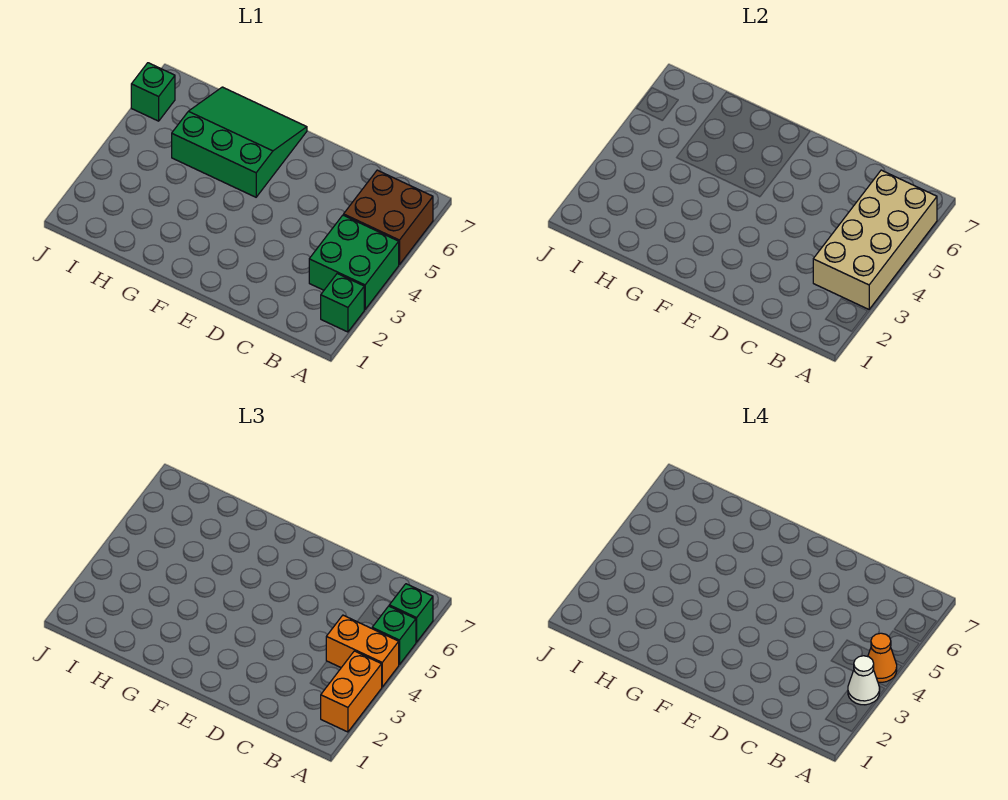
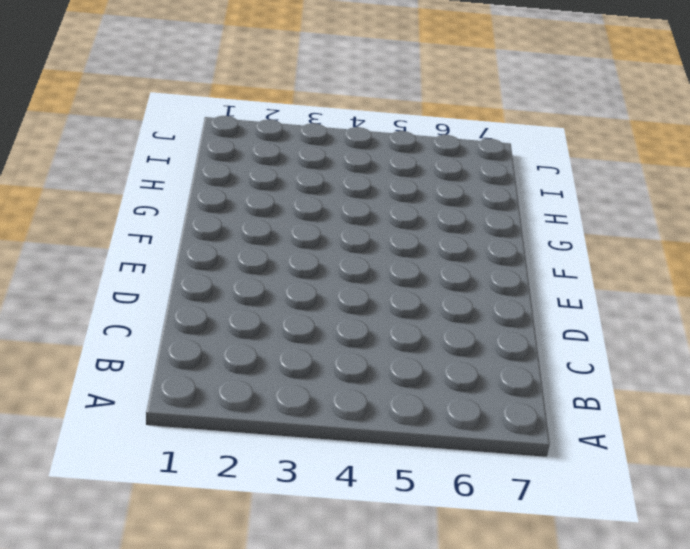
none -> green 1x1 brick [321,274,364,332]
none -> green 2x2 brick [309,215,399,309]
none -> brown 2x2 brick [344,170,433,265]

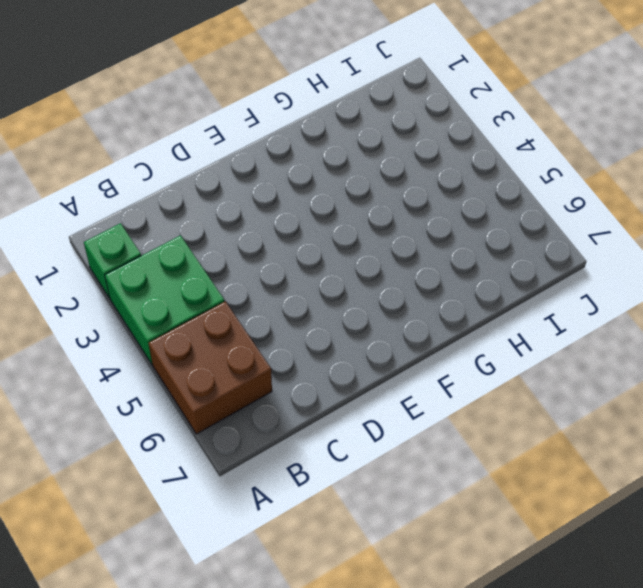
none -> green 3x3 slope [172,87,307,197]
none -> green 1x1 brick [131,63,175,121]
none -> tan 2x4 brick [813,170,937,309]

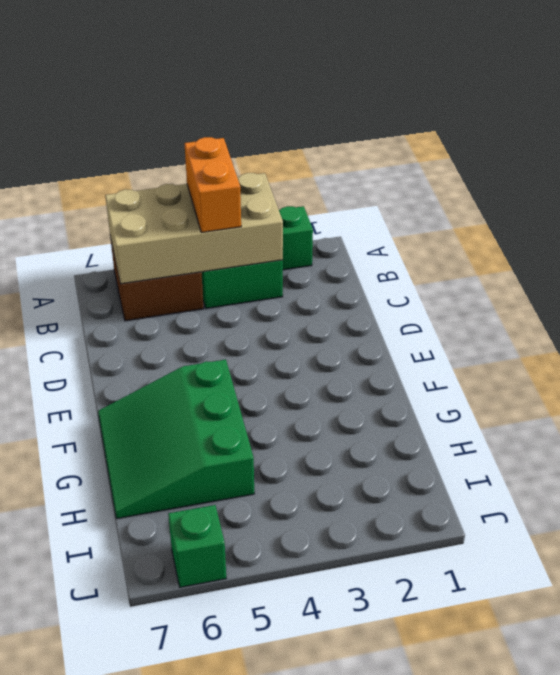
none -> orange 1x2 brick [321,651,382,732]
none -> green 1x1 brick [372,606,416,665]
none -> green 1x1 brick [389,584,433,642]

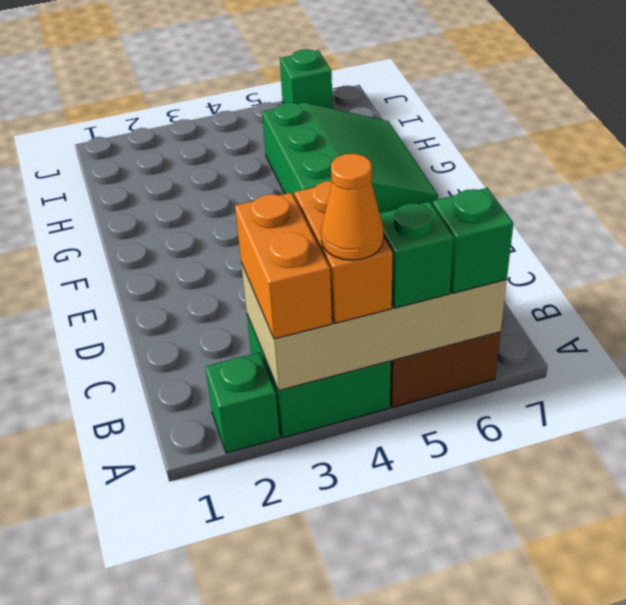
orange 1x2 brick [235,193,332,339] -> orange 1x2 brick turned to [321,651,382,732]
none -> white 1x1 cone [848,656,880,705]

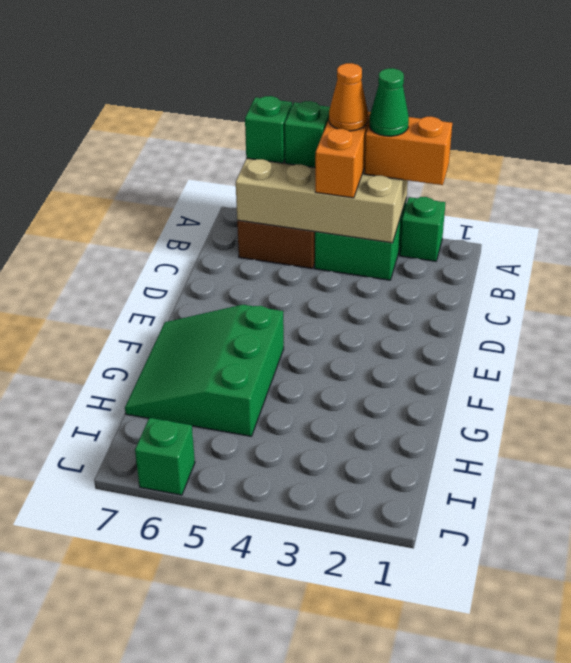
green 1x1 cone [369,68,409,136] -> white 1x1 cone [848,656,880,705]

